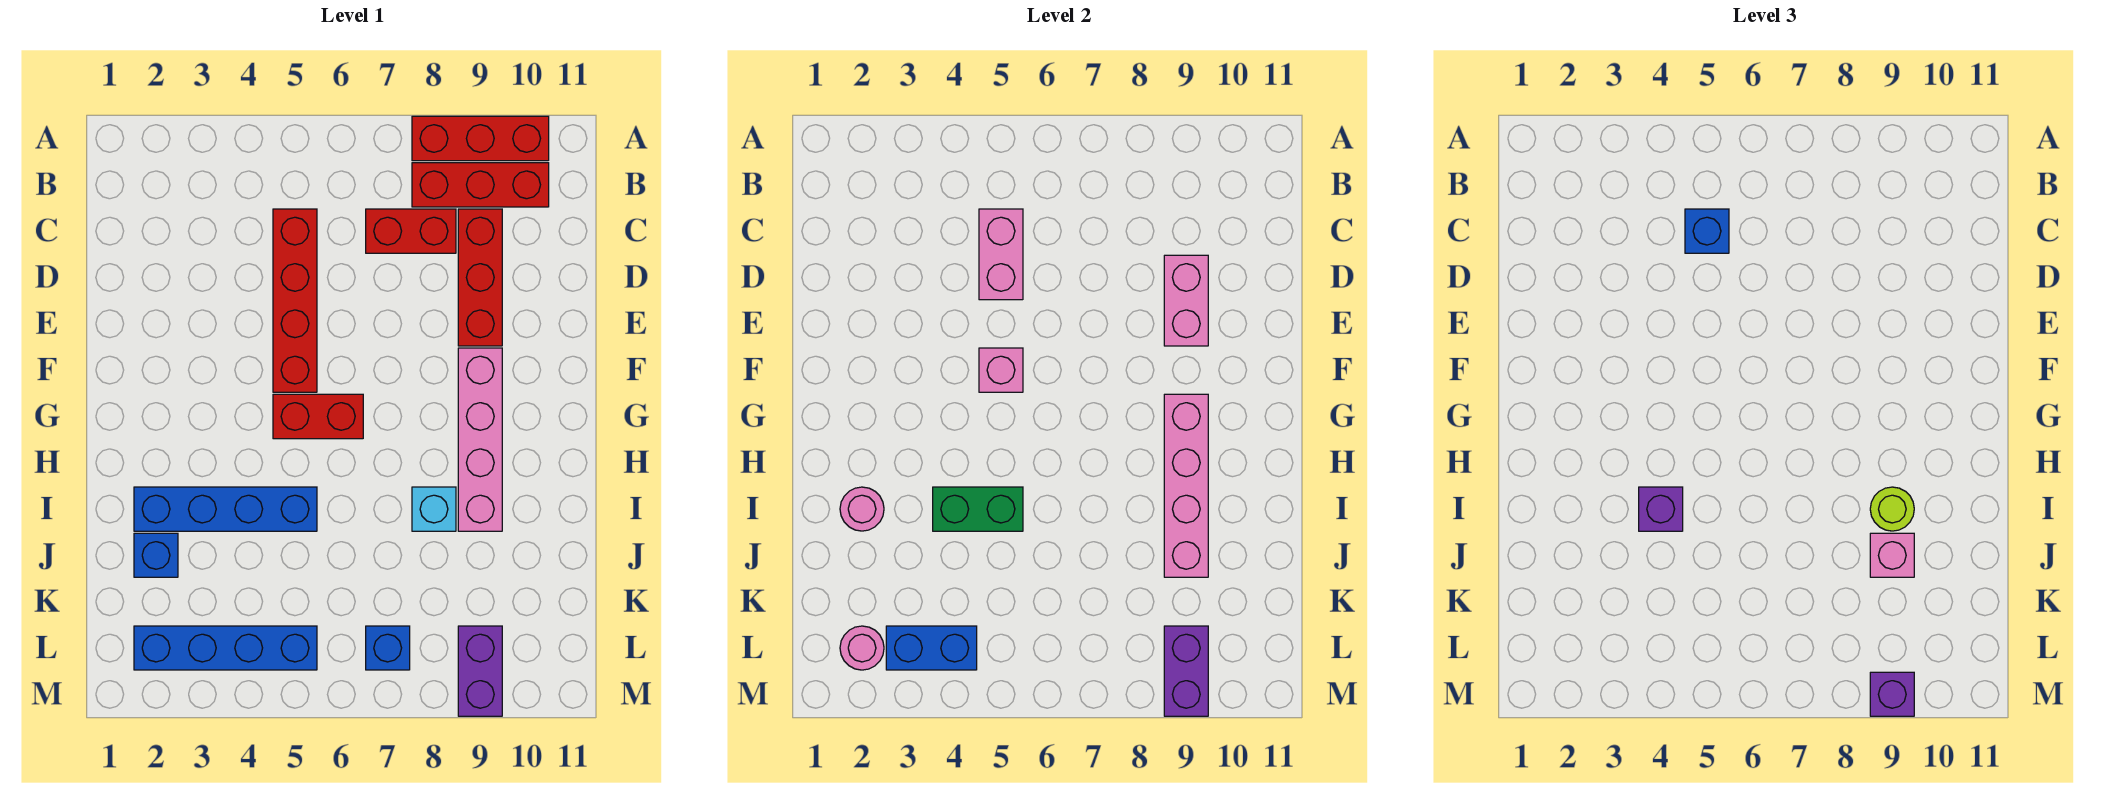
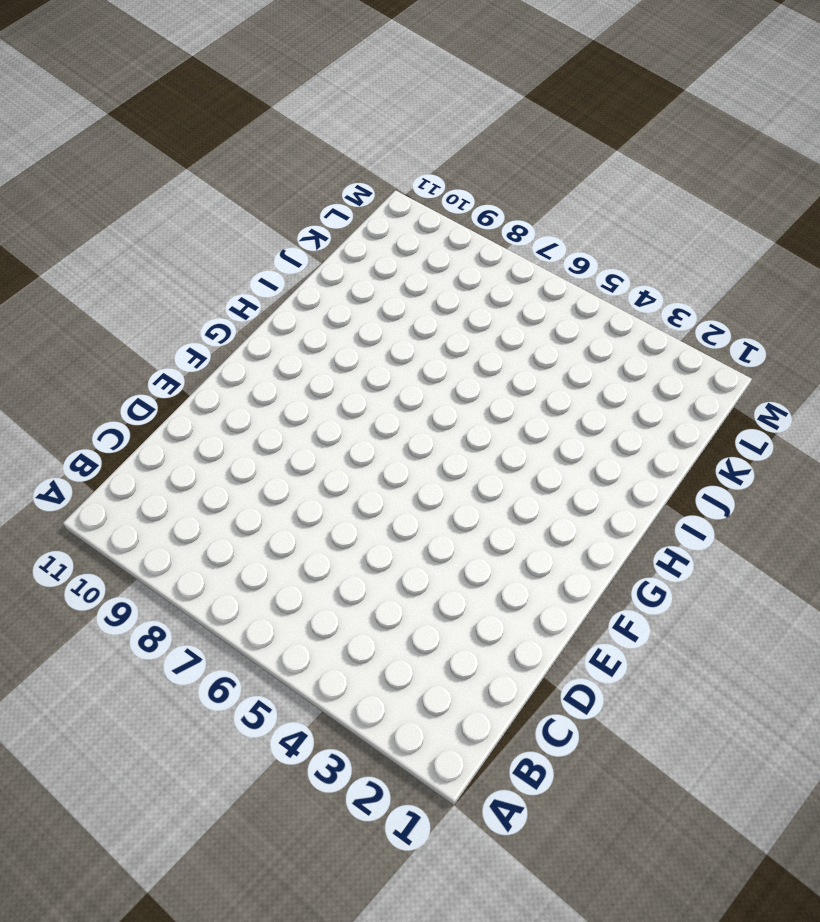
none -> red 1x3 brick [412,116,549,161]
none -> red 1x3 brick [412,163,549,207]
none -> red 1x4 brick [273,209,317,392]

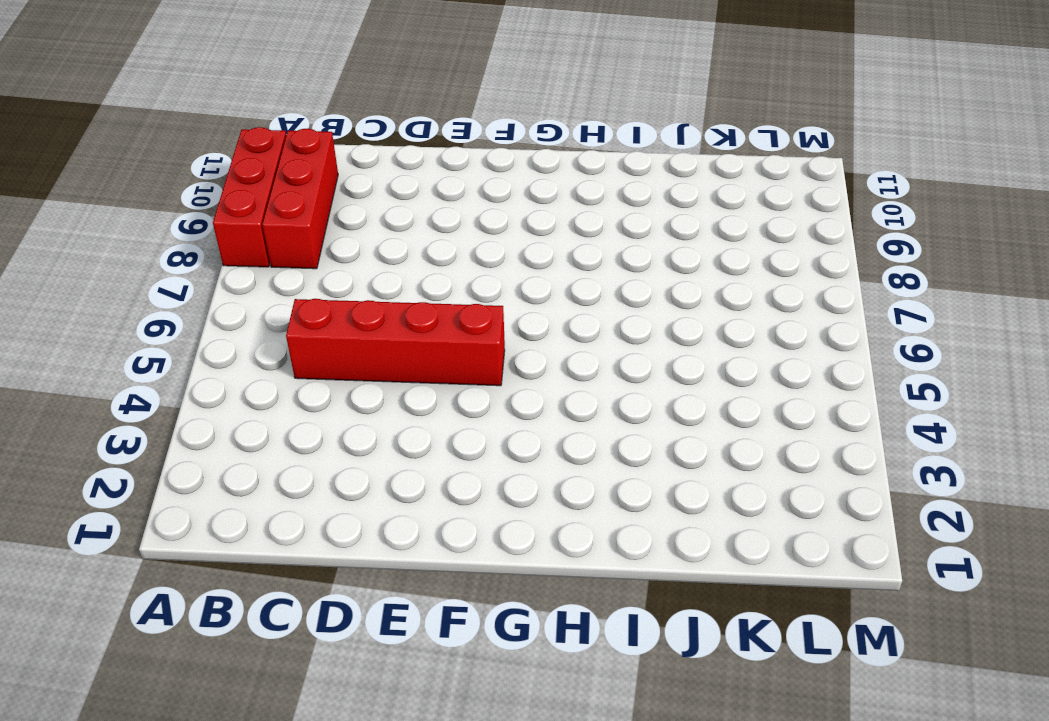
none -> red 1x2 brick [366,209,456,253]
none -> red 1x3 brick [458,209,502,346]
none -> pink 1x4 brick [458,348,502,531]

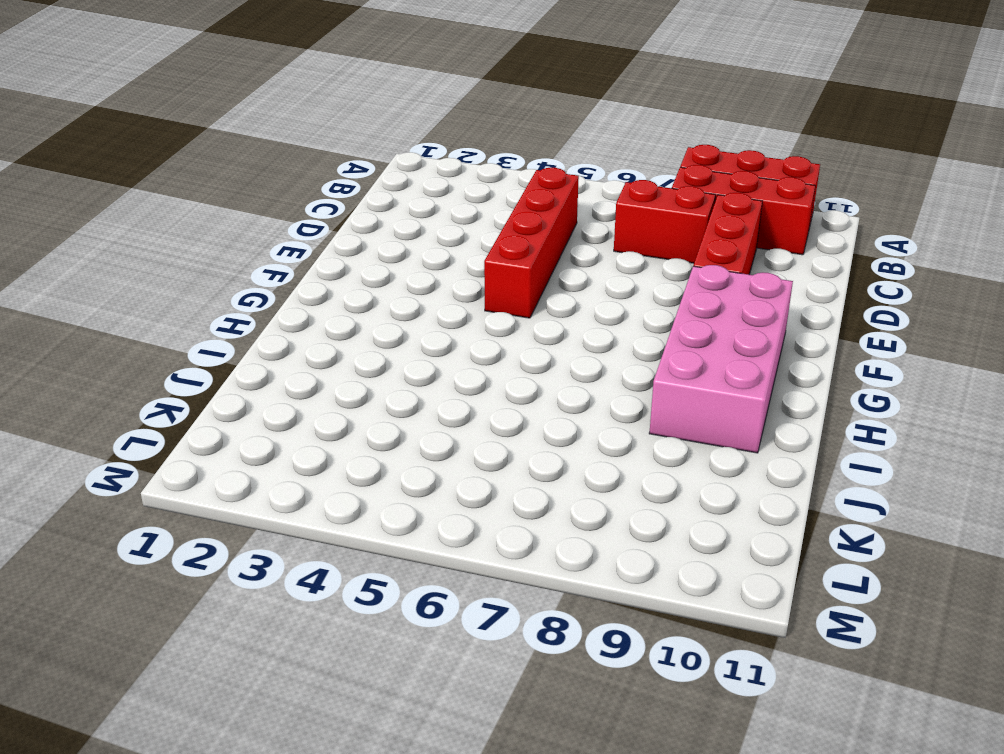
pink 2x4 brick [649,265,793,453] -> pink 1x4 brick [458,348,502,531]
none -> red 1x2 brick [273,394,363,439]
none -> blue 1x4 brick [134,487,317,531]
none -> cyan 1x1 brick [412,487,456,531]

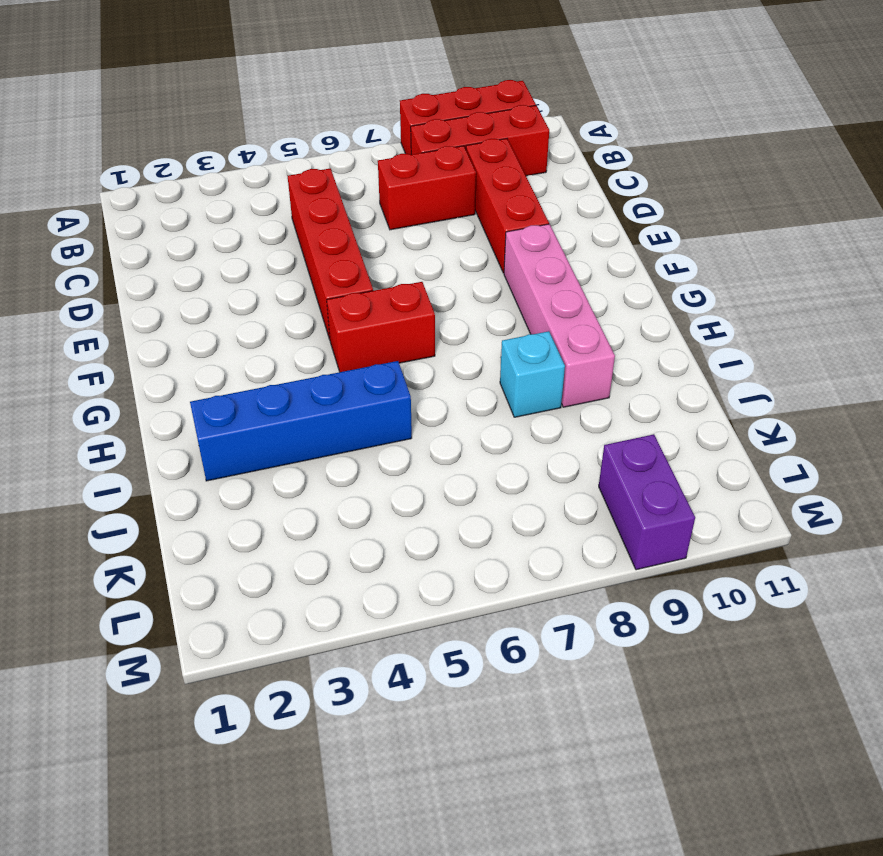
none -> blue 1x1 brick [134,533,178,577]
none -> blue 1x4 brick [134,626,317,670]
none -> blue 1x1 brick [366,626,410,670]

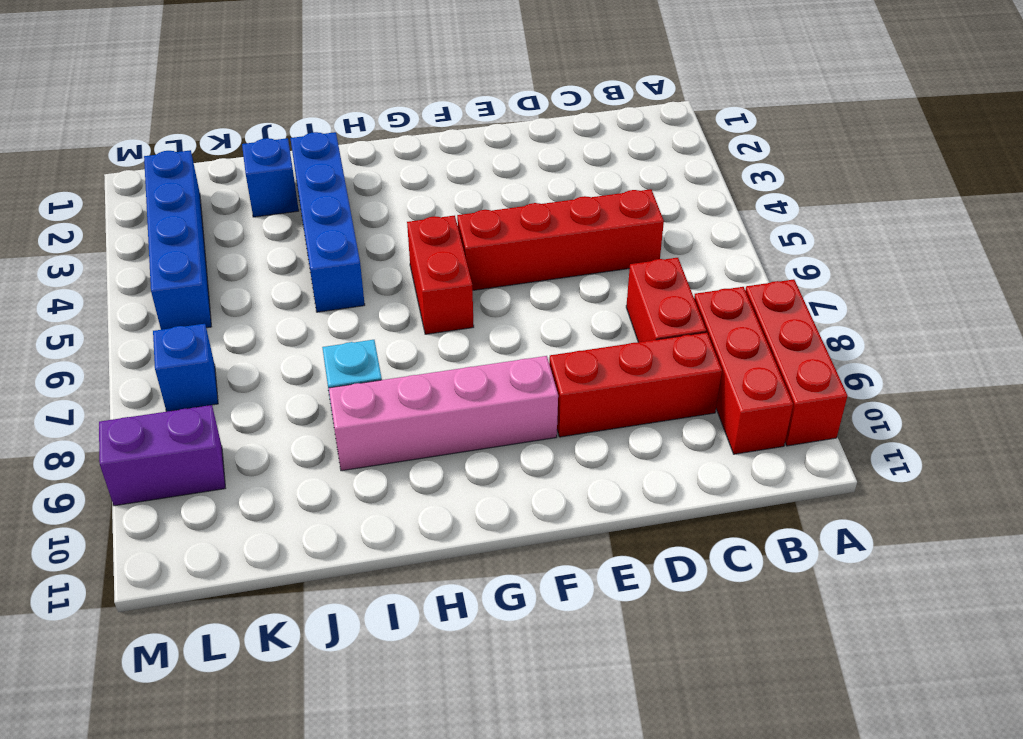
none -> pink 1x2 brick [979,209,1023,300]
none -> pink 1x2 brick [1164,255,1208,346]
none -> pink 1x1 brick [979,348,1023,392]

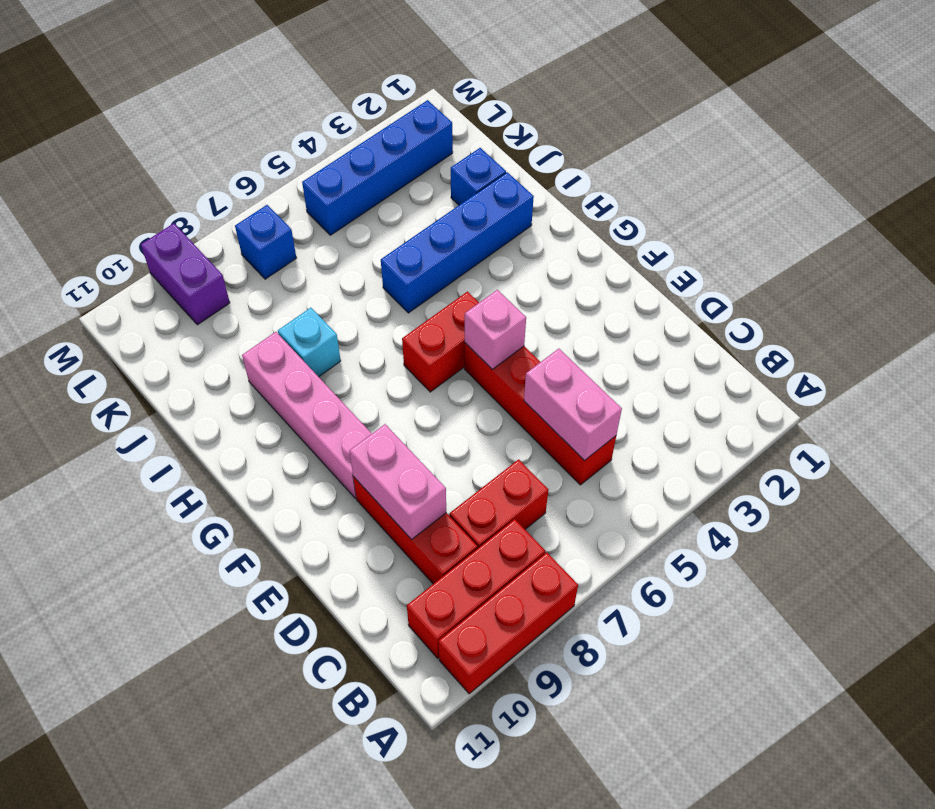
none -> pink 1x4 brick [1164,394,1208,577]
none -> pink 1x1 round brick [840,487,884,531]
none -> green 1x2 brick [933,487,1023,531]

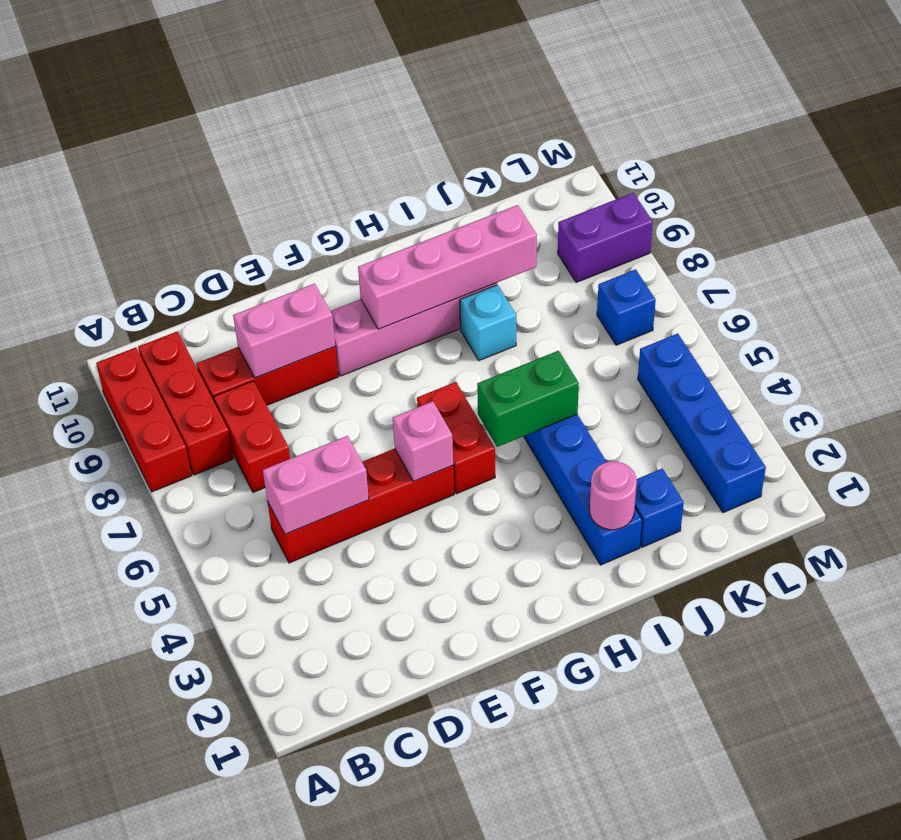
green 1x2 brick [477,351,579,447] -> green 1x2 brick turned to [933,487,1023,531]
none -> pink 1x1 round brick [840,626,884,670]
none -> blue 1x2 brick [886,626,977,670]
none -> purple 1x2 brick [1164,626,1208,716]

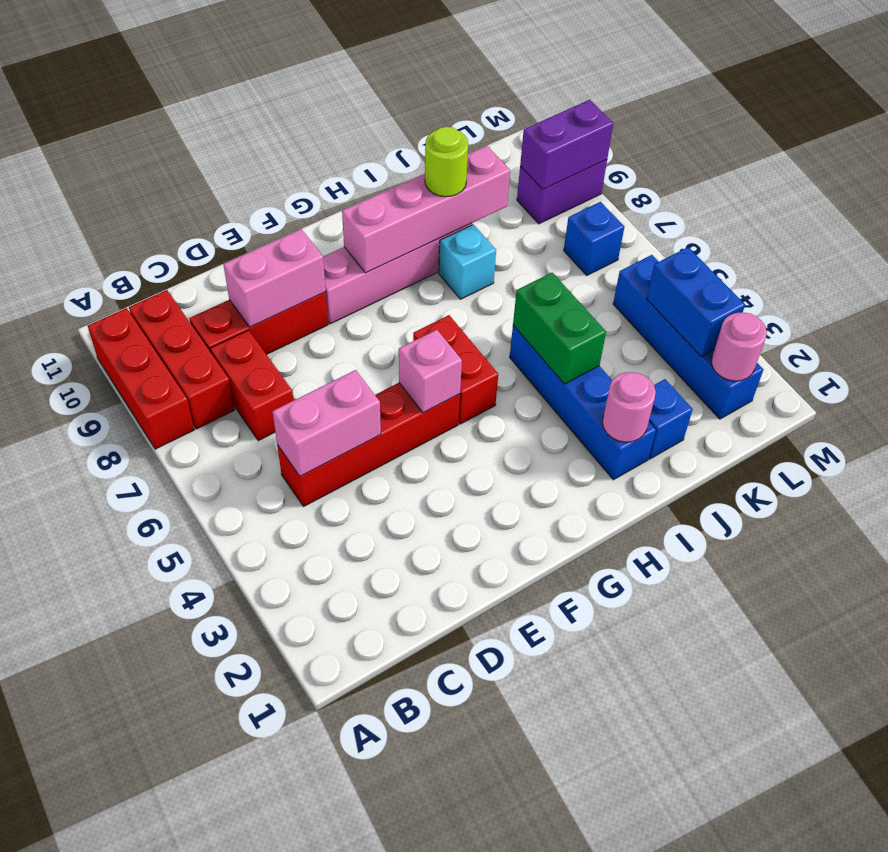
none -> blue 1x1 brick [1685,209,1729,253]
none -> purple 1x1 brick [1639,487,1683,531]
none -> pink 1x1 brick [1870,533,1914,577]

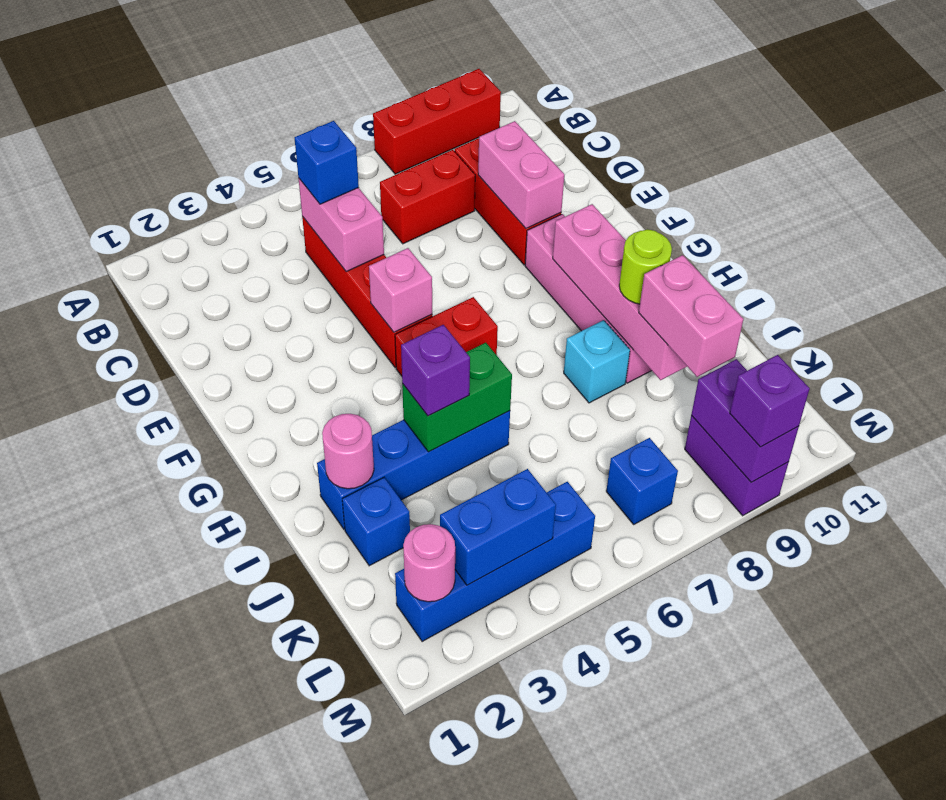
pink 1x2 brick [639,255,743,377] -> pink 1x1 brick [1870,533,1914,577]
none -> red 1x3 brick [412,163,549,207]

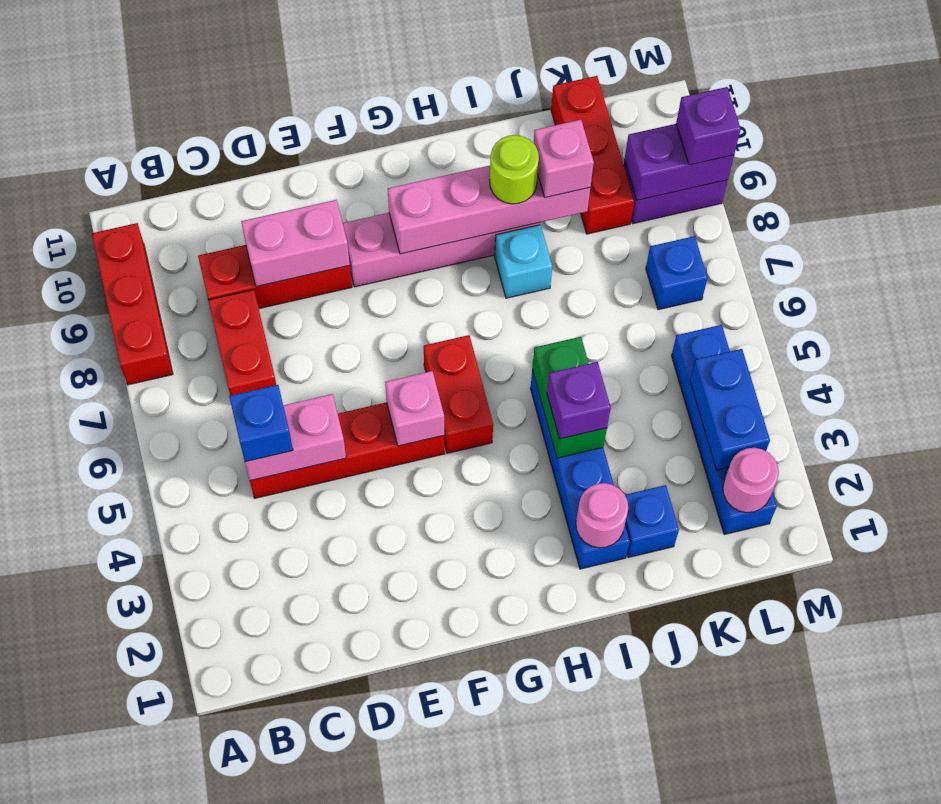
red 1x3 brick [551,76,634,234] -> red 1x3 brick moved to [412,163,549,207]

